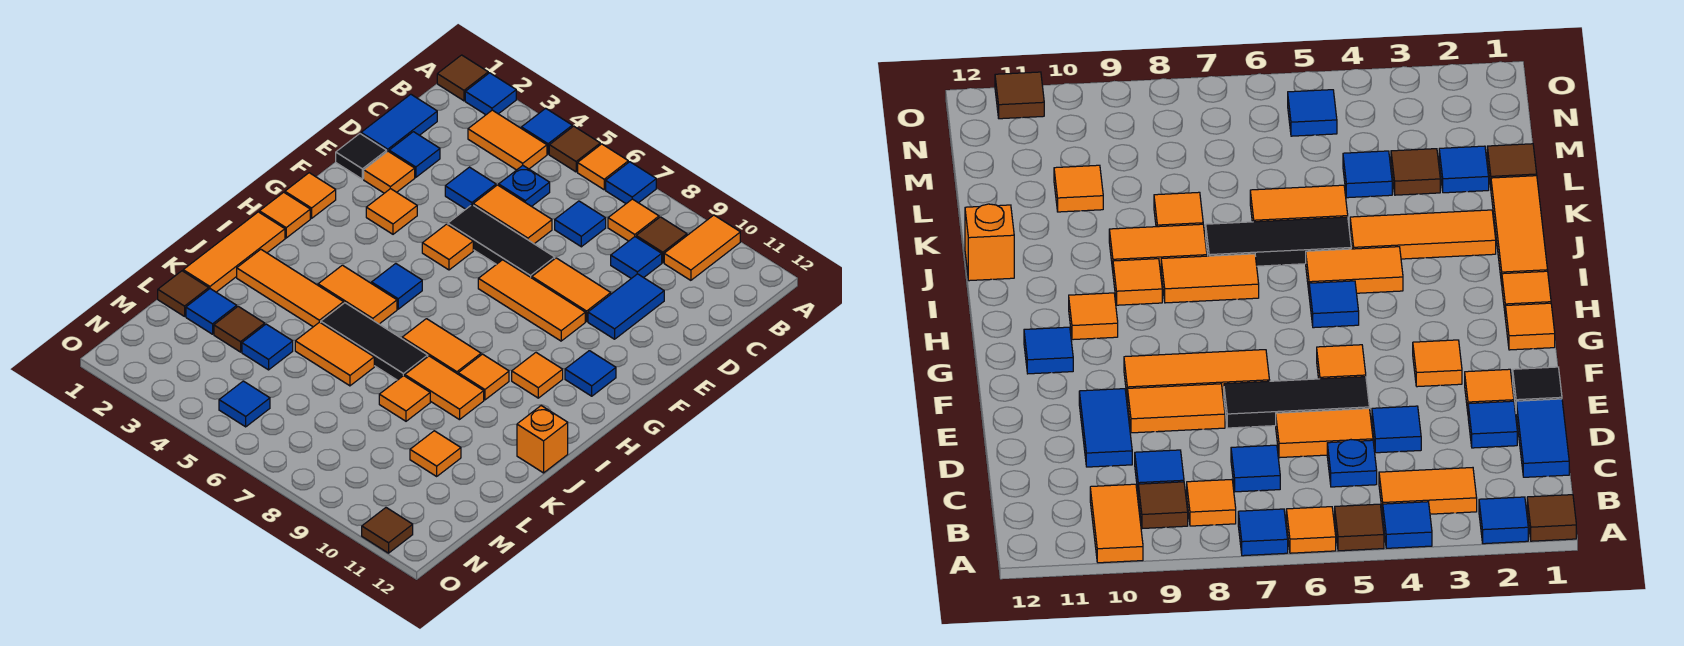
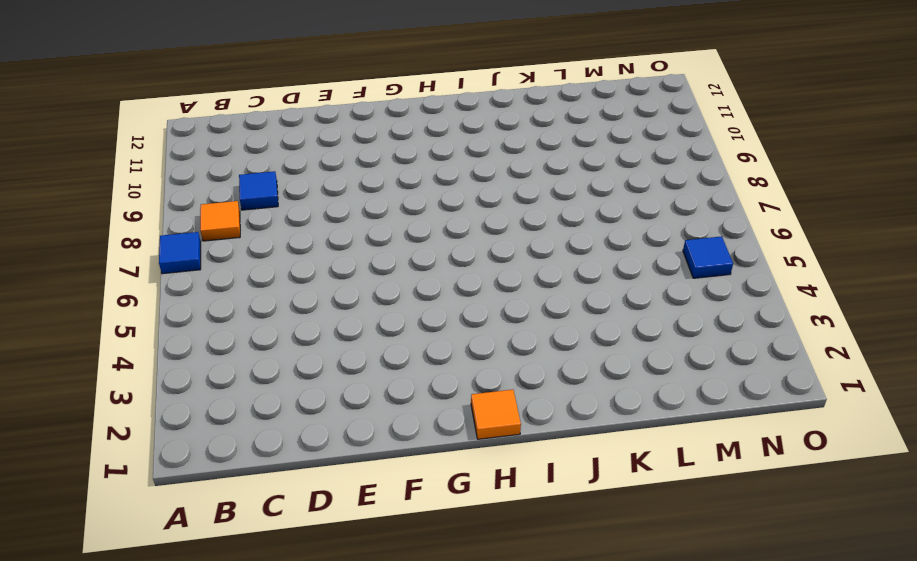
none -> brown 1x1 tile [437,55,488,101]
none -> blue 1x1 tile [465,73,516,115]
none -> blue 1x1 tile [521,108,572,154]
none -> brown 1x1 tile [549,126,600,172]

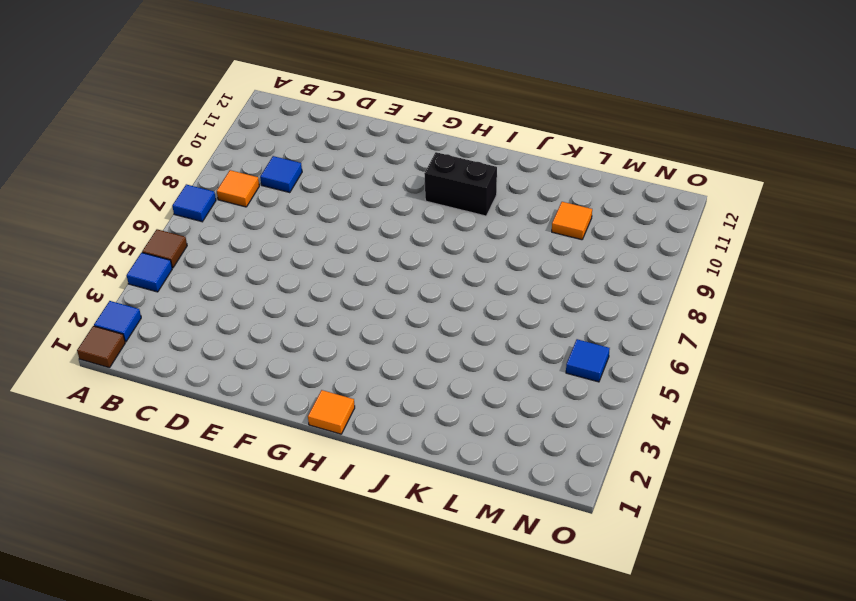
black 1x2 brick [424,152,497,216] -> orange 1x1 tile [512,353,563,398]
none -> orange 1x1 tile [578,144,628,190]
none -> orange 1x2 tile [664,215,740,280]
none -> orange 1x2 tile [468,110,547,170]
none -> brown 1x1 tile [636,217,687,263]

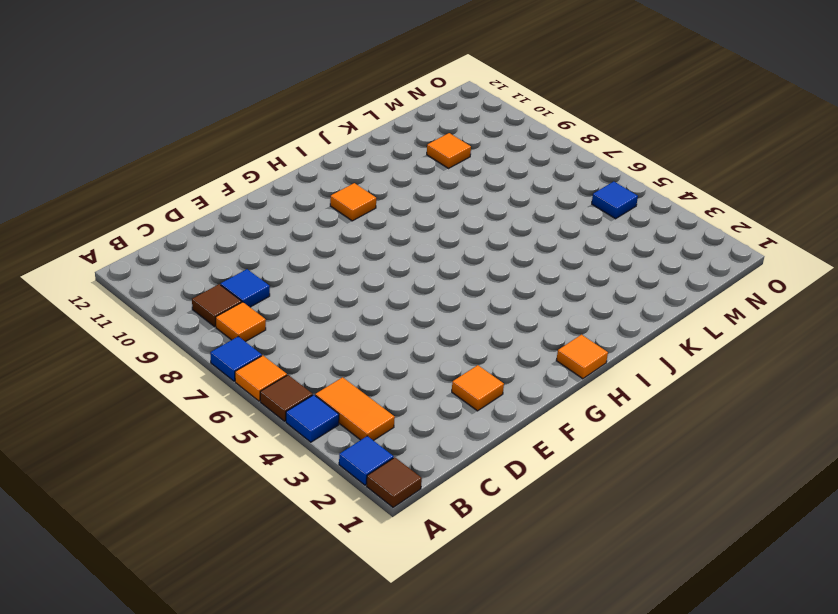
none -> orange 1x2 tile [664,215,740,280]
none -> blue 1x2 tile [361,94,437,151]
none -> blue 1x1 plate [499,166,550,206]
none -> blue 1x1 tile [555,201,606,247]

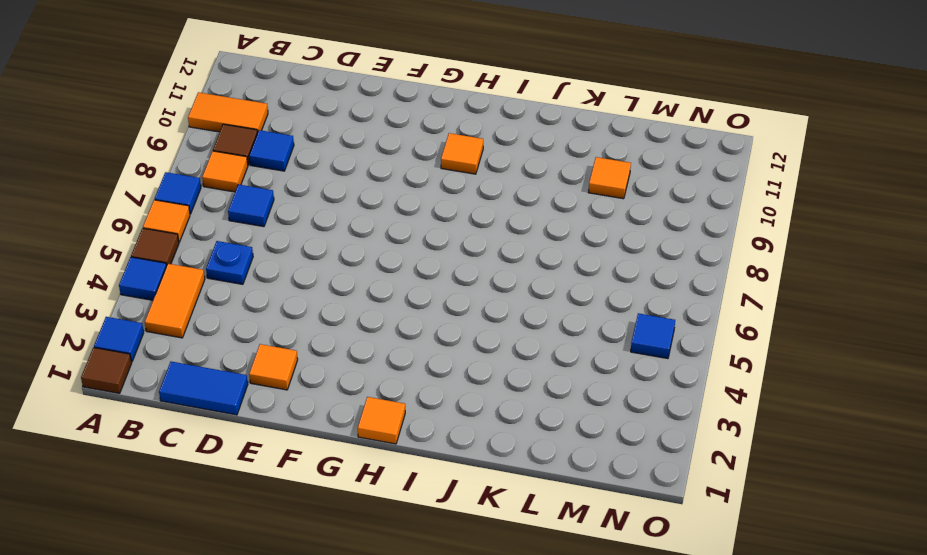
none -> blue 1x1 tile [389,132,440,177]
none -> blue 1x1 tile [445,167,496,209]
none -> orange 1x2 tile [473,185,552,244]
none -> blue 1x2 tile [588,274,664,339]

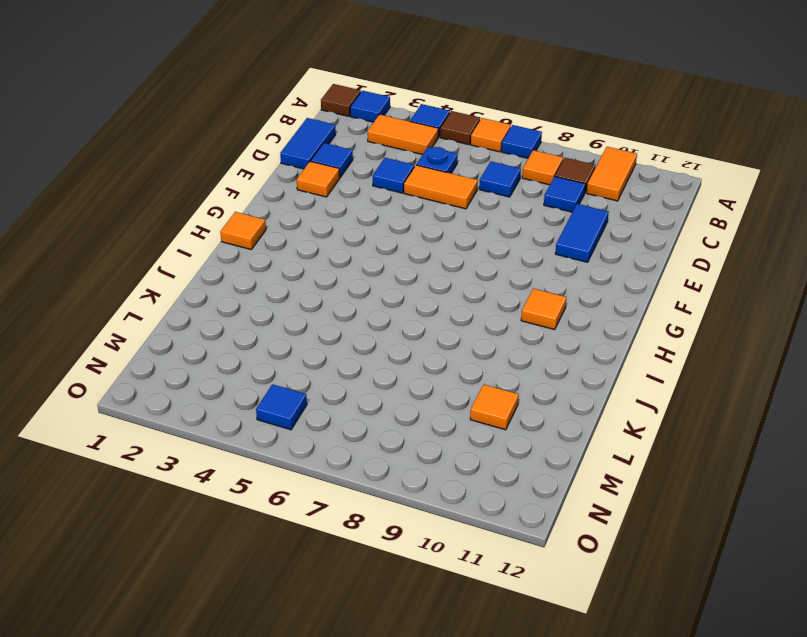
none -> black 1x1 tile [336,134,387,179]
none -> black 1x3 tile [448,205,555,278]
none -> orange 1x2 tile [532,258,611,321]
none -> orange 1x1 tile [366,189,417,234]

